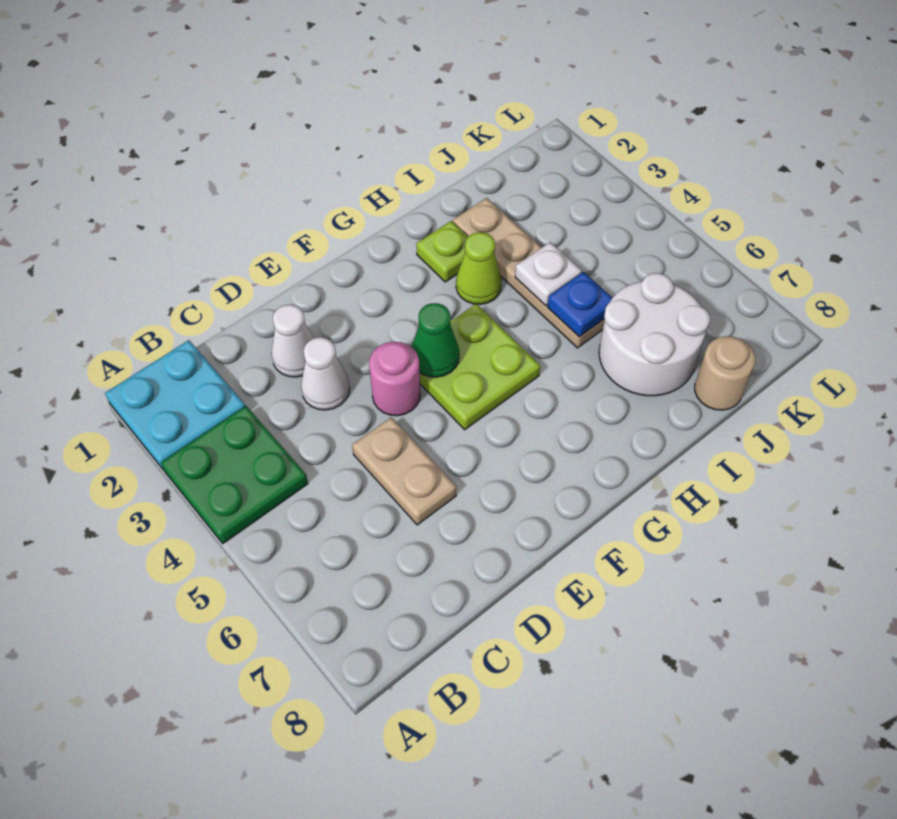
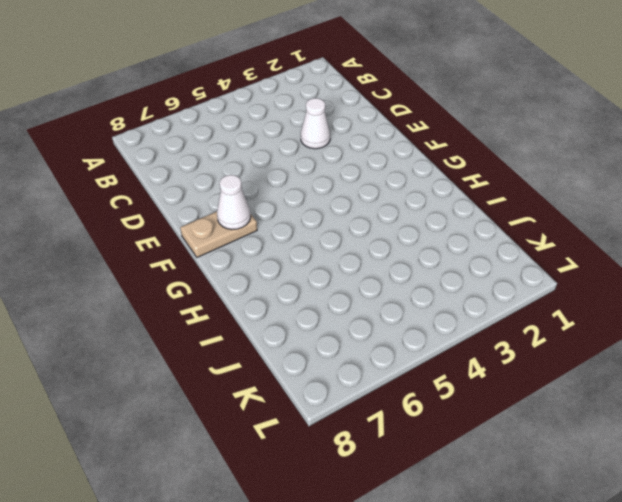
tan 1x2 plate [180,212,257,257] -> tan 1x2 plate moved to [352,417,457,525]
white 1x1 cone [217,175,251,229] -> white 1x1 cone moved to [271,305,314,377]
none -> cyan 2x2 plate [105,340,245,470]
none -> green 2x2 plate [161,406,308,544]
none -> pink 1x1 round brick [369,342,420,416]

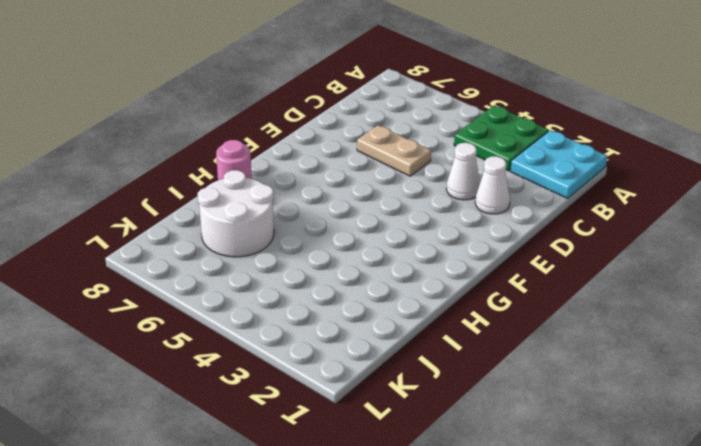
pink 1x1 round brick [216,140,252,180] -> pink 1x1 round brick moved to [369,342,420,416]
none -> lime 2x2 plate [420,304,540,430]
none -> lime 1x1 plate [416,221,468,282]
none -> lime 1x1 cone [456,232,502,304]

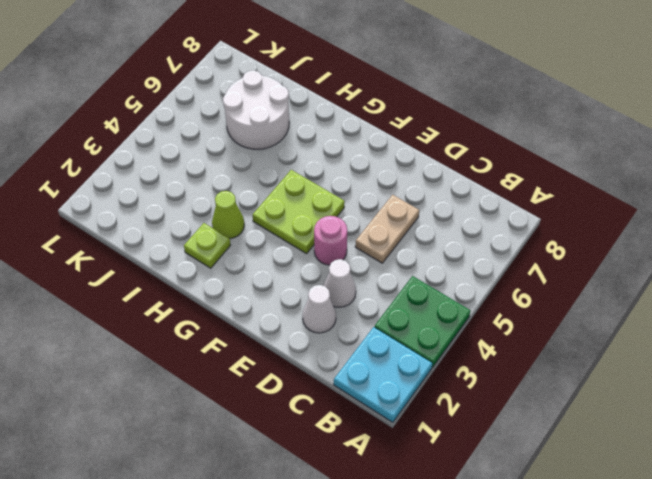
none -> tan 1x4 plate [453,198,605,348]
none -> tan 1x1 round brick [695,336,755,410]
none -> green 1x1 cone [412,303,459,377]

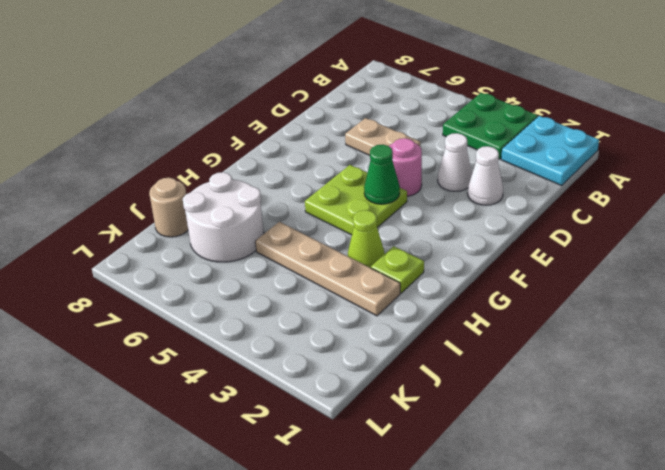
none -> white 1x1 plate [515,242,582,306]
none -> blue 1x1 plate [547,272,612,337]

